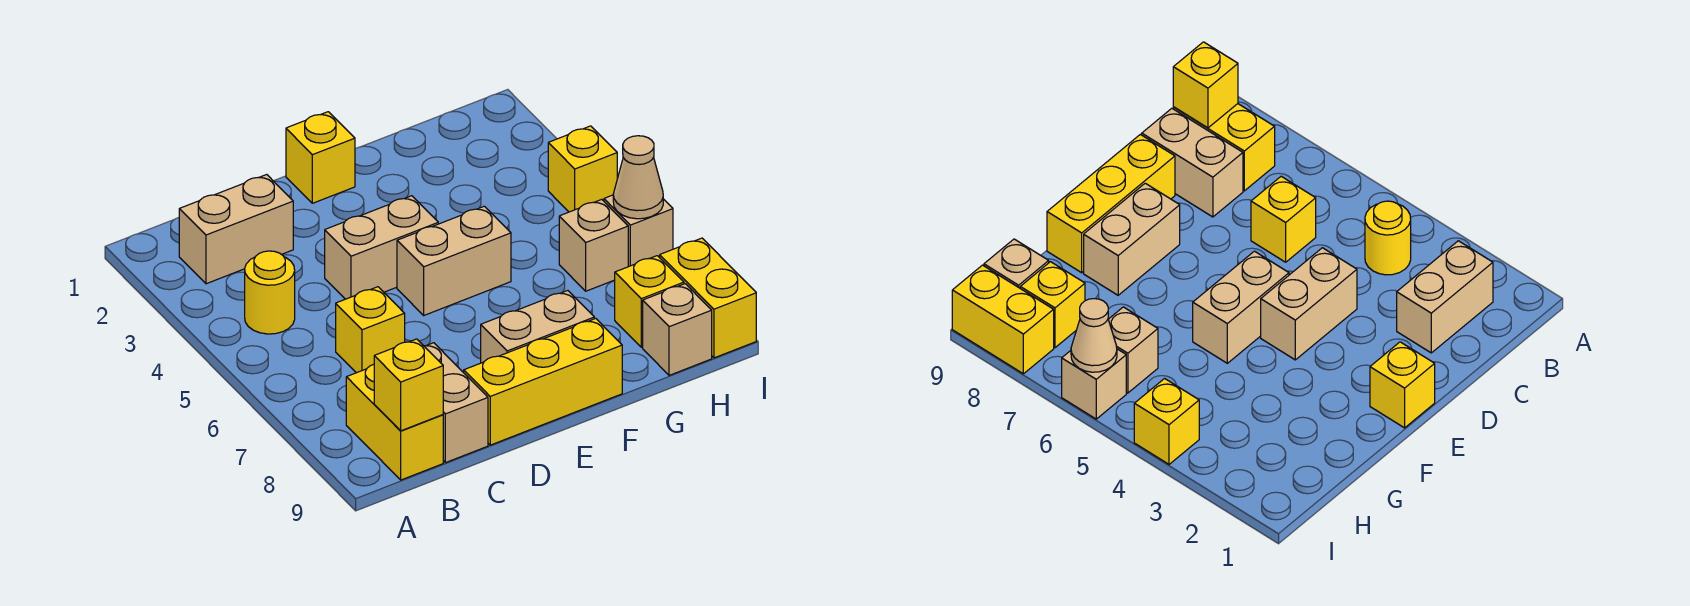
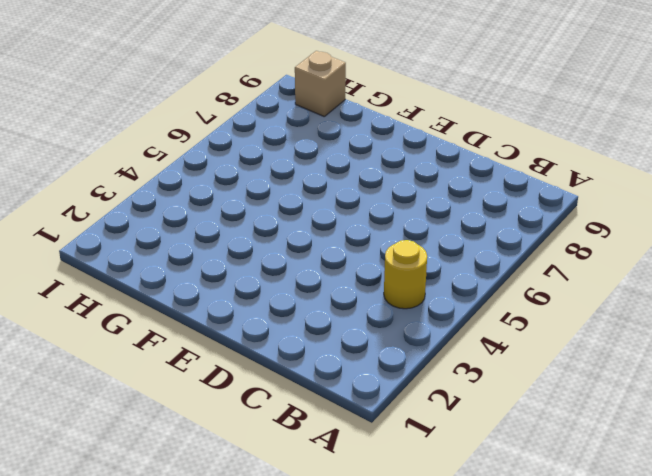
none -> tan 1x2 brick [179,175,293,284]
none -> yellow 1x2 brick [346,364,443,480]
none -> yellow 1x1 brick [336,287,405,373]

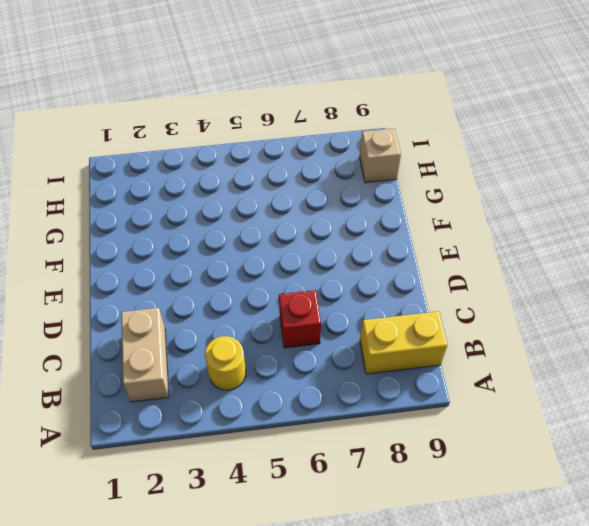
red 1x1 brick [279,290,321,348] -> yellow 1x1 brick [336,287,405,373]
none -> tan 1x2 brick [424,343,488,463]
none -> tan 1x2 brick [325,196,438,299]
none -> yellow 1x3 brick [464,318,622,445]

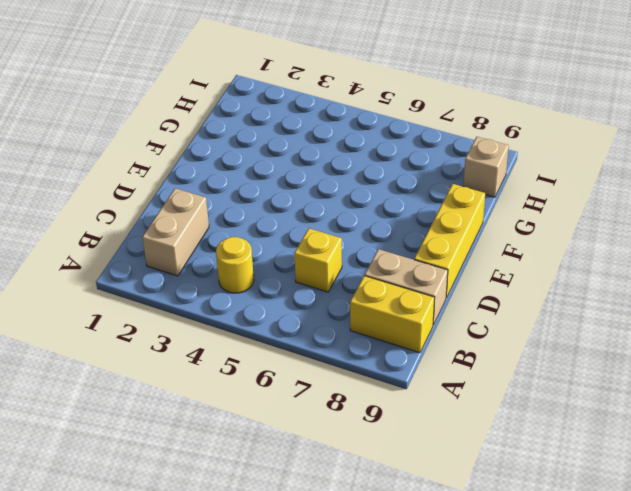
none -> tan 1x2 brick [325,196,438,299]
none -> yellow 1x1 brick [286,112,355,203]
none -> tan 1x2 brick [397,206,511,315]

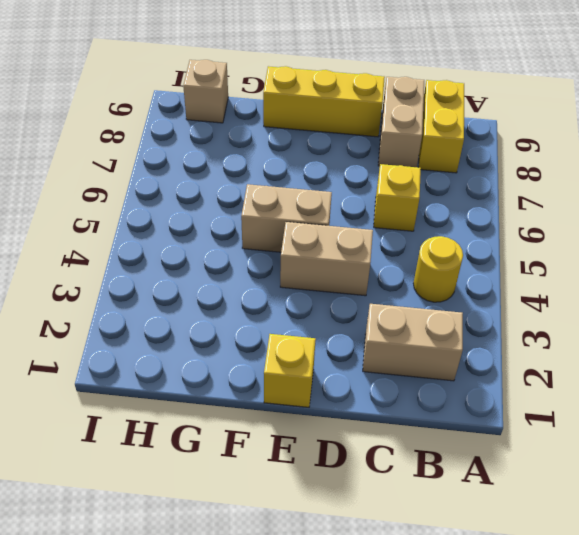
none -> tan 1x2 brick [481,291,594,363]
none -> tan 1x1 brick [559,199,628,291]
none -> yellow 1x1 brick [615,256,684,347]

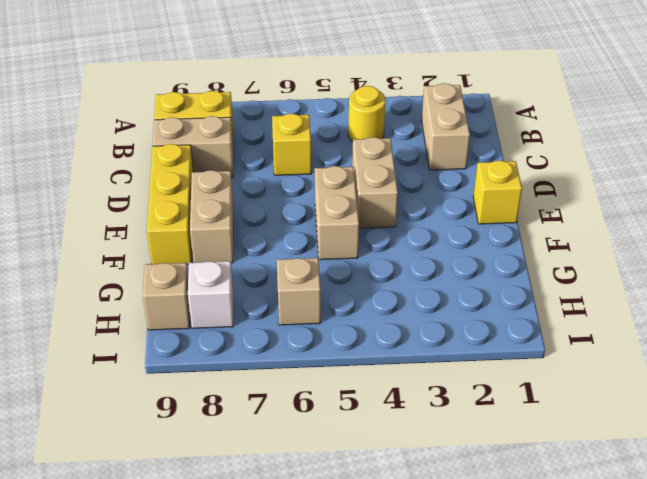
white 1x1 brick [188,261,233,328] -> yellow 1x1 brick [615,256,684,347]
none -> yellow 1x1 brick [548,126,617,212]
none -> tan 1x1 brick [604,195,673,267]
none -> yellow 1x2 brick [660,238,756,358]

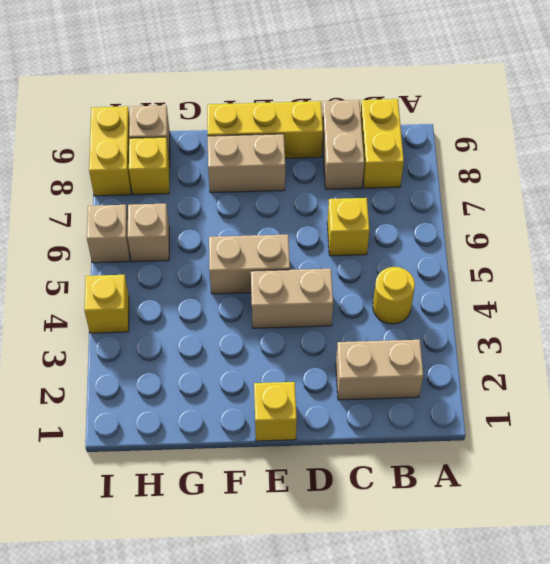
none -> yellow 1x1 brick [374,339,443,431]
none -> tan 1x1 cone [613,136,663,219]

